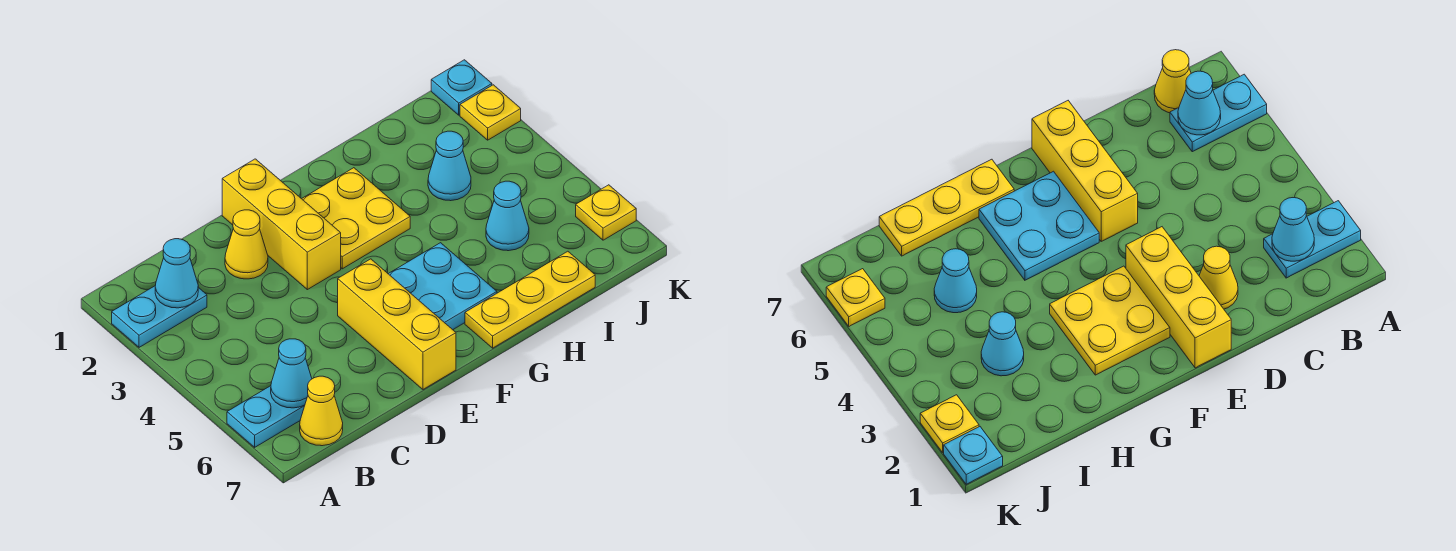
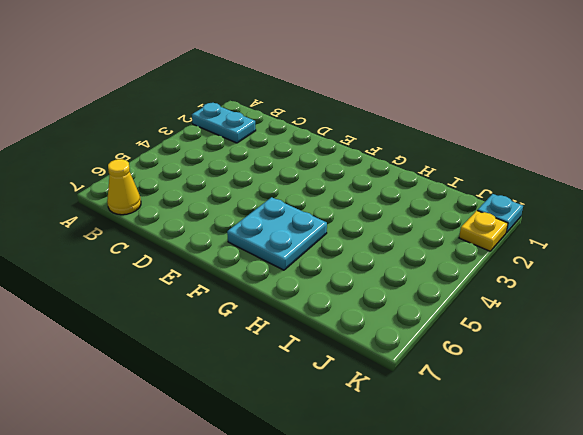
none -> cyan 1x2 plate [227,386,305,447]
none -> yellow 1x1 cone [225,210,268,279]
none -> yellow 1x3 brick [222,159,341,290]

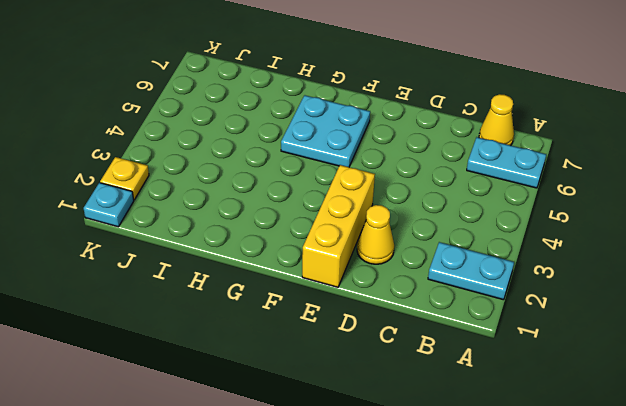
none -> yellow 1x3 brick [338,259,456,389]
none -> yellow 2x2 plate [302,168,410,269]
none -> yellow 1x3 plate [465,251,595,348]

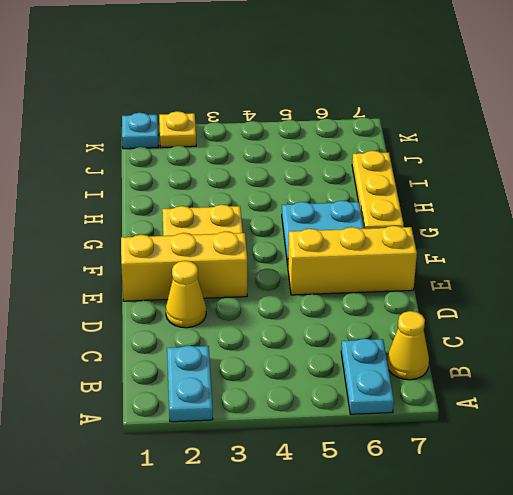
none -> cyan 1x1 cone [428,131,471,201]
none -> cyan 1x1 cone [486,181,529,251]
none -> yellow 1x1 plate [576,185,636,240]

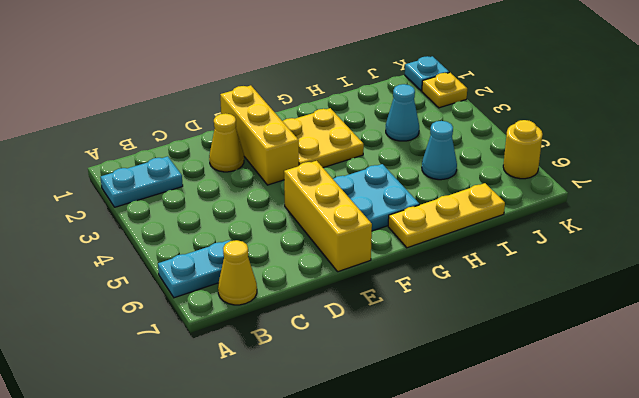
yellow 1x1 round brick [503,120,542,179] -> yellow 1x1 plate [576,185,636,240]
none -> cyan 1x1 cone [155,239,198,308]
none -> cyan 1x1 cone [271,339,312,408]

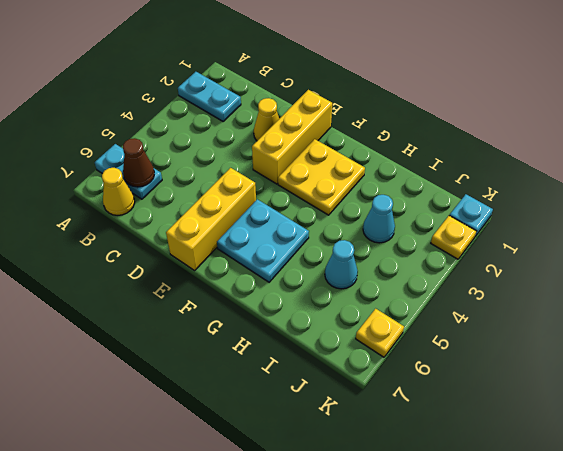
brown 1x1 cone [123,138,154,187] -> cyan 1x1 cone [271,339,312,408]
none -> yellow 1x3 plate [465,251,595,348]
none -> cyan 1x1 cone [155,239,198,308]

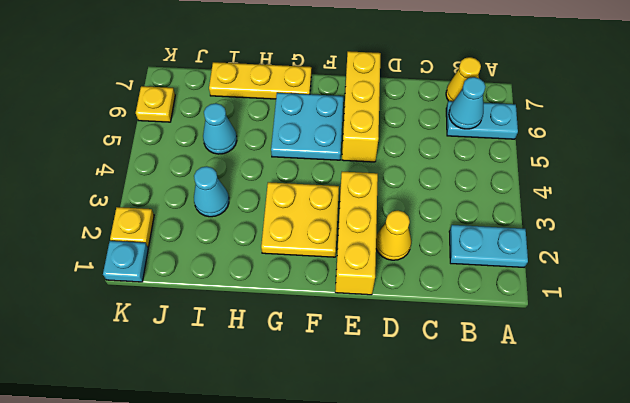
none -> cyan 1x1 cone [155,239,198,308]

